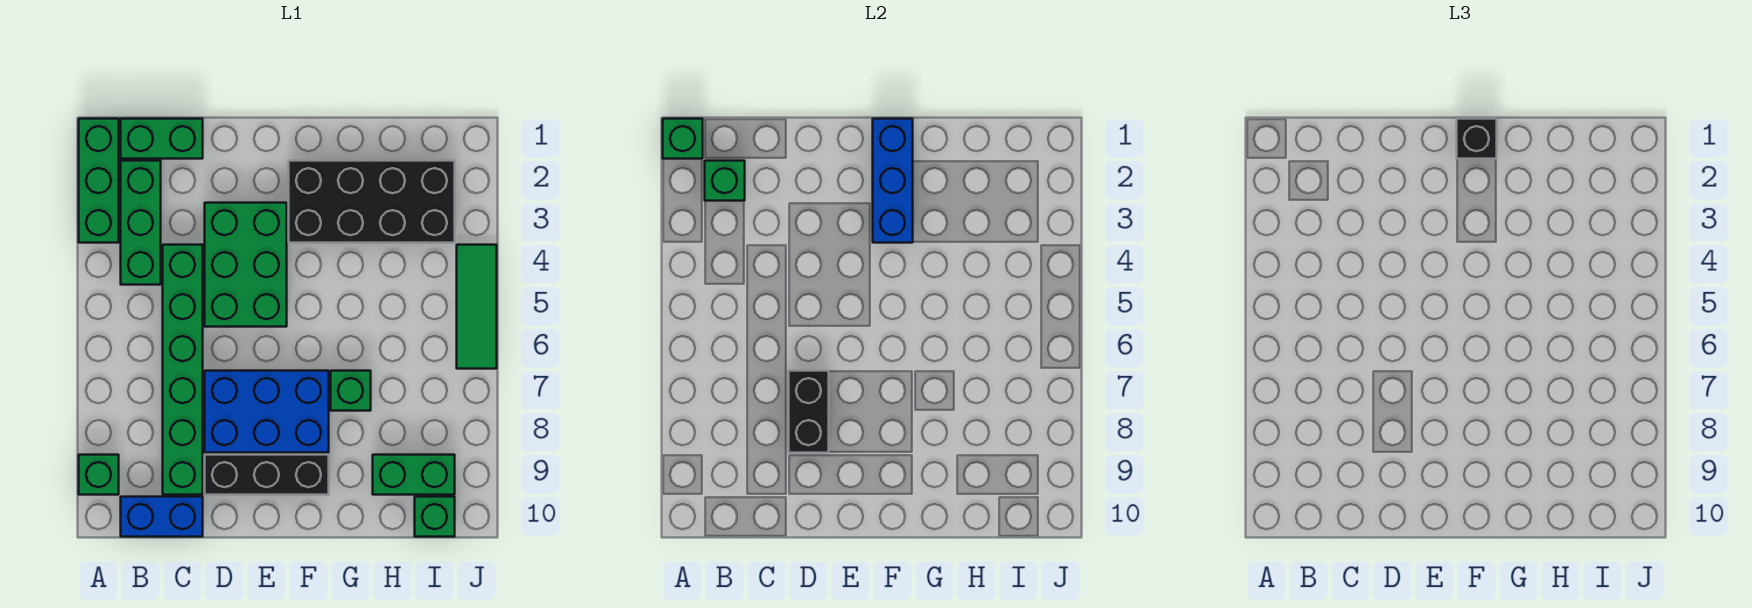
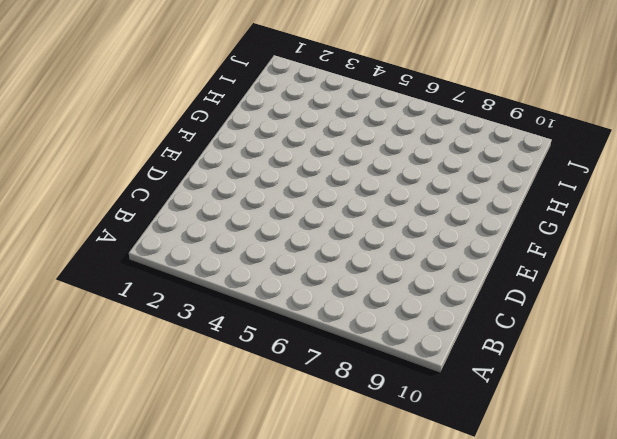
none -> green 1x3 brick [79,119,119,243]
none -> green 1x1 brick [79,455,119,495]
none -> green 1x2 brick [121,119,203,159]

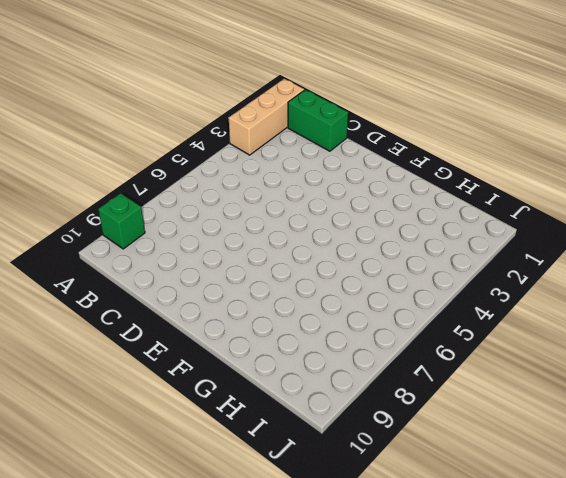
tan 1x3 brick [229,79,304,155] -> green 1x3 brick [79,119,119,243]
none -> green 1x3 brick [121,161,161,285]
none -> blue 1x2 brick [121,497,203,537]
none -> green 1x6 brick [163,245,203,495]

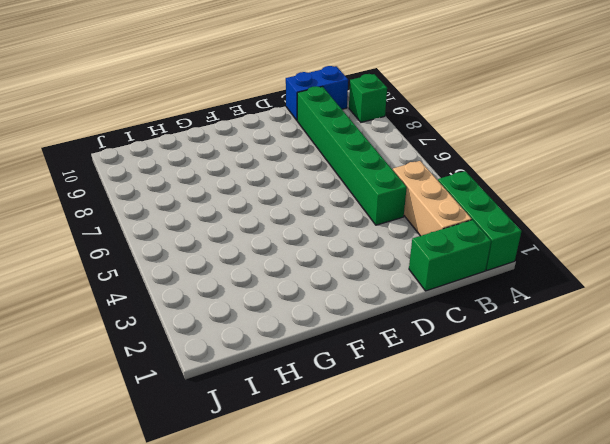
tan 1x3 brick [393,161,472,236] -> green 1x3 brick [121,161,161,285]
none -> green 2x3 brick [205,203,287,327]
none -> blue 2x3 brick [205,371,329,453]
none -> black 1x3 brick [205,455,329,495]

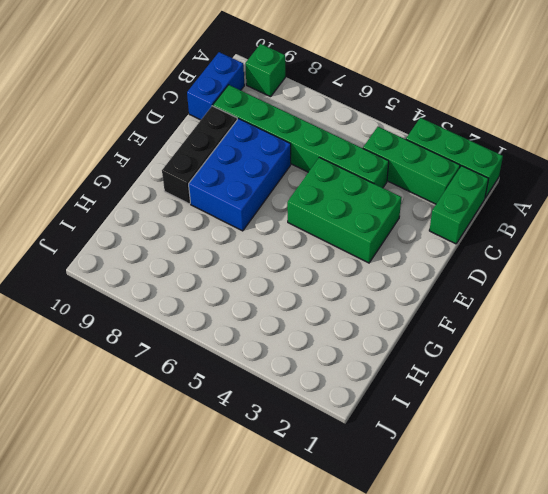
none -> black 2x4 brick [289,161,455,243]
none -> green 1x1 brick [331,371,371,411]
none -> green 1x2 brick [373,455,455,495]

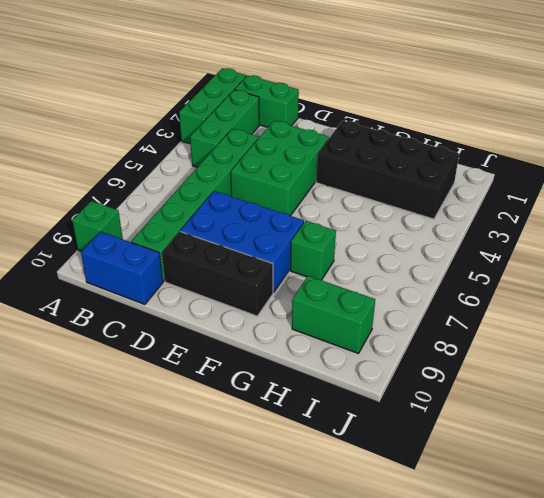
none -> green 1x1 brick [415,497,455,537]
none -> green 1x3 tile [457,245,497,369]
none -> green 1x1 brick [663,119,703,159]

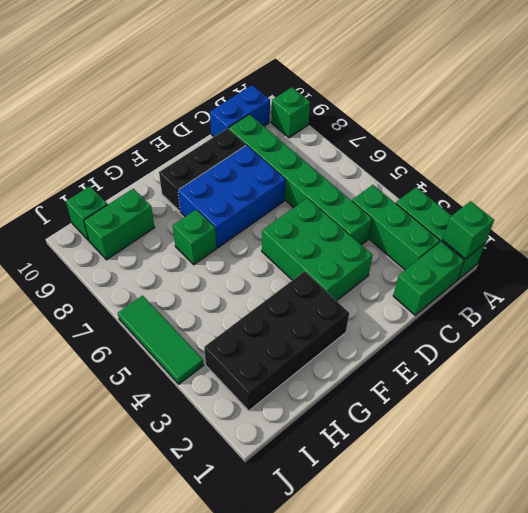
none -> green 1x1 brick [705,161,745,201]
none -> black 1x2 brick [789,371,829,453]
none -> blue 1x3 brick [873,119,913,243]

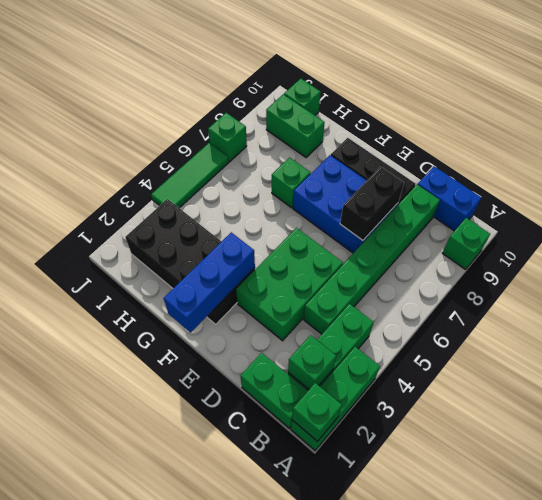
green 1x1 brick [208,113,247,162] -> none
none -> black 1x1 brick [1457,119,1497,159]

